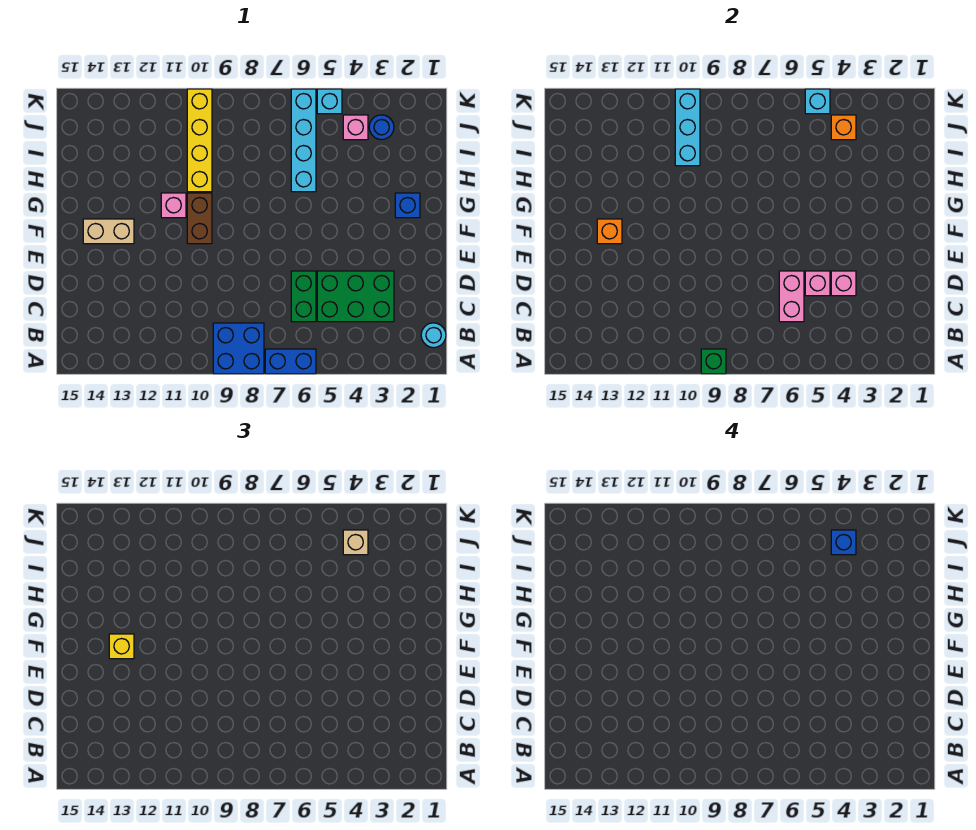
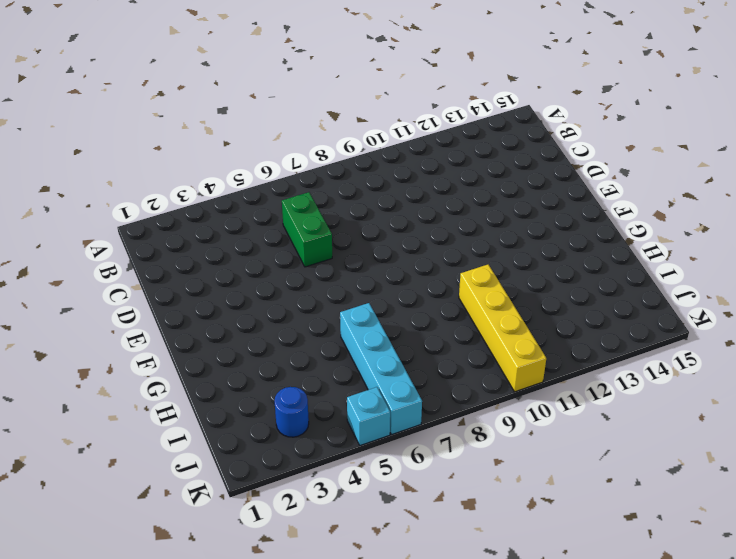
none -> blue 1x2 brick [265,349,316,374]
none -> blue 2x2 brick [213,323,264,374]
none -> cyan 1x1 round brick [421,323,446,348]

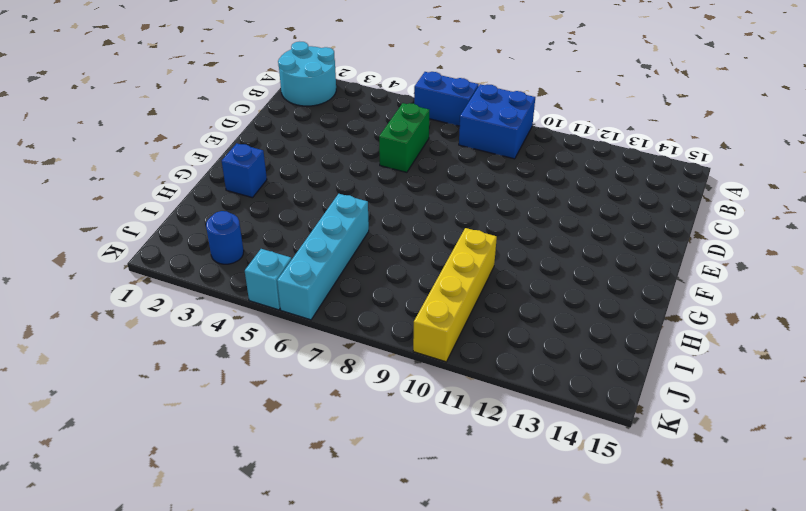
cyan 2x2 round brick [278,42,336,106] -> cyan 1x1 round brick [421,323,446,348]
none -> green 2x3 brick [317,271,394,322]
none -> brown 1x2 brick [187,193,212,244]
none -> tan 1x2 brick [83,219,134,244]

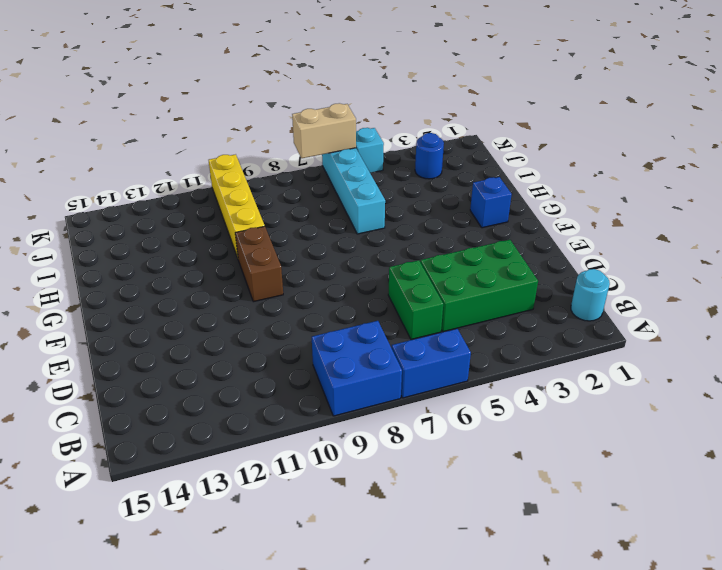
tan 1x2 brick [292,103,356,158] -> tan 1x2 brick moved to [83,219,134,244]
none -> pink 1x1 brick [161,193,186,218]
none -> pink 1x1 brick [343,115,368,140]
none -> green 1x1 brick [701,349,726,374]

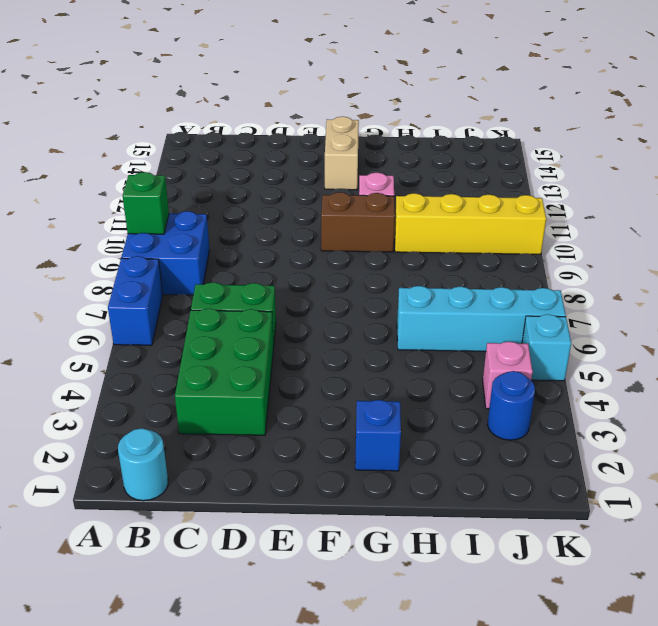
none -> pink 1x2 brick [779,271,804,322]
none -> pink 1x1 brick [831,271,856,296]
none -> pink 1x1 brick [805,271,830,296]

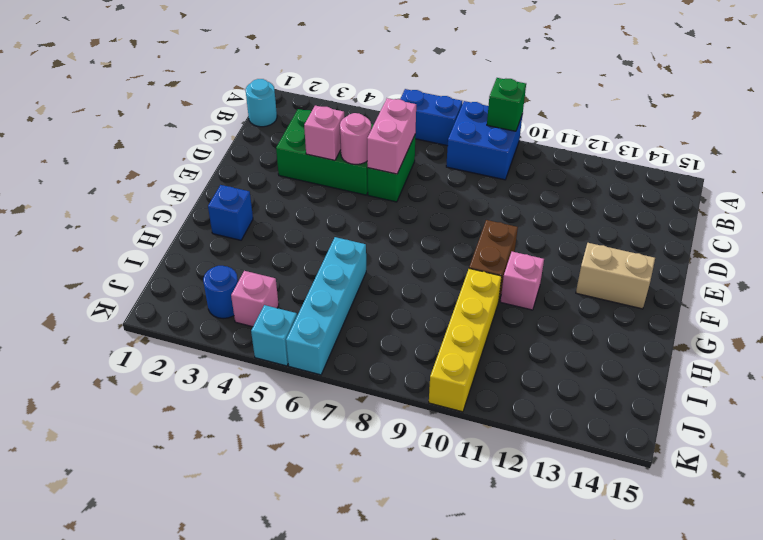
pink 1x1 round brick [340,113,371,164] -> pink 1x1 brick [805,271,830,296]
none -> orange 1x1 brick [597,219,622,244]
none -> cyan 1x3 brick [675,89,700,166]
none -> orange 1x1 brick [831,115,856,140]

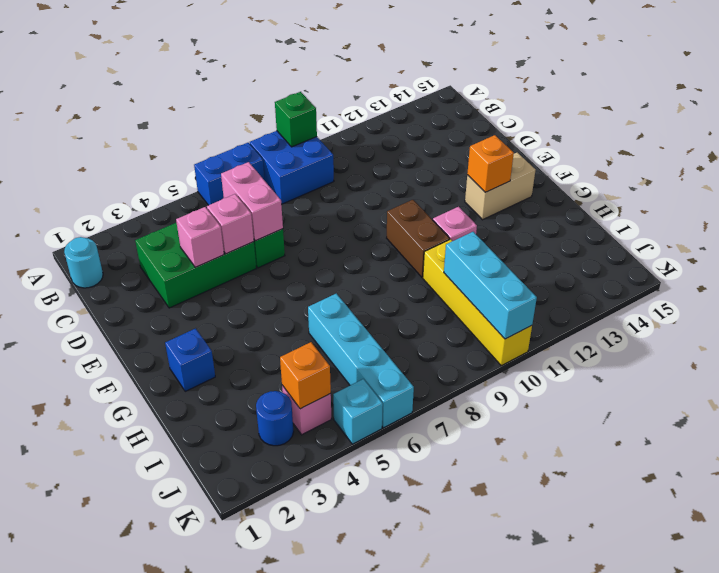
none -> cyan 1x1 brick [805,89,830,114]
none -> yellow 1x1 brick [109,634,134,659]
none -> tan 1x1 brick [343,530,368,555]

